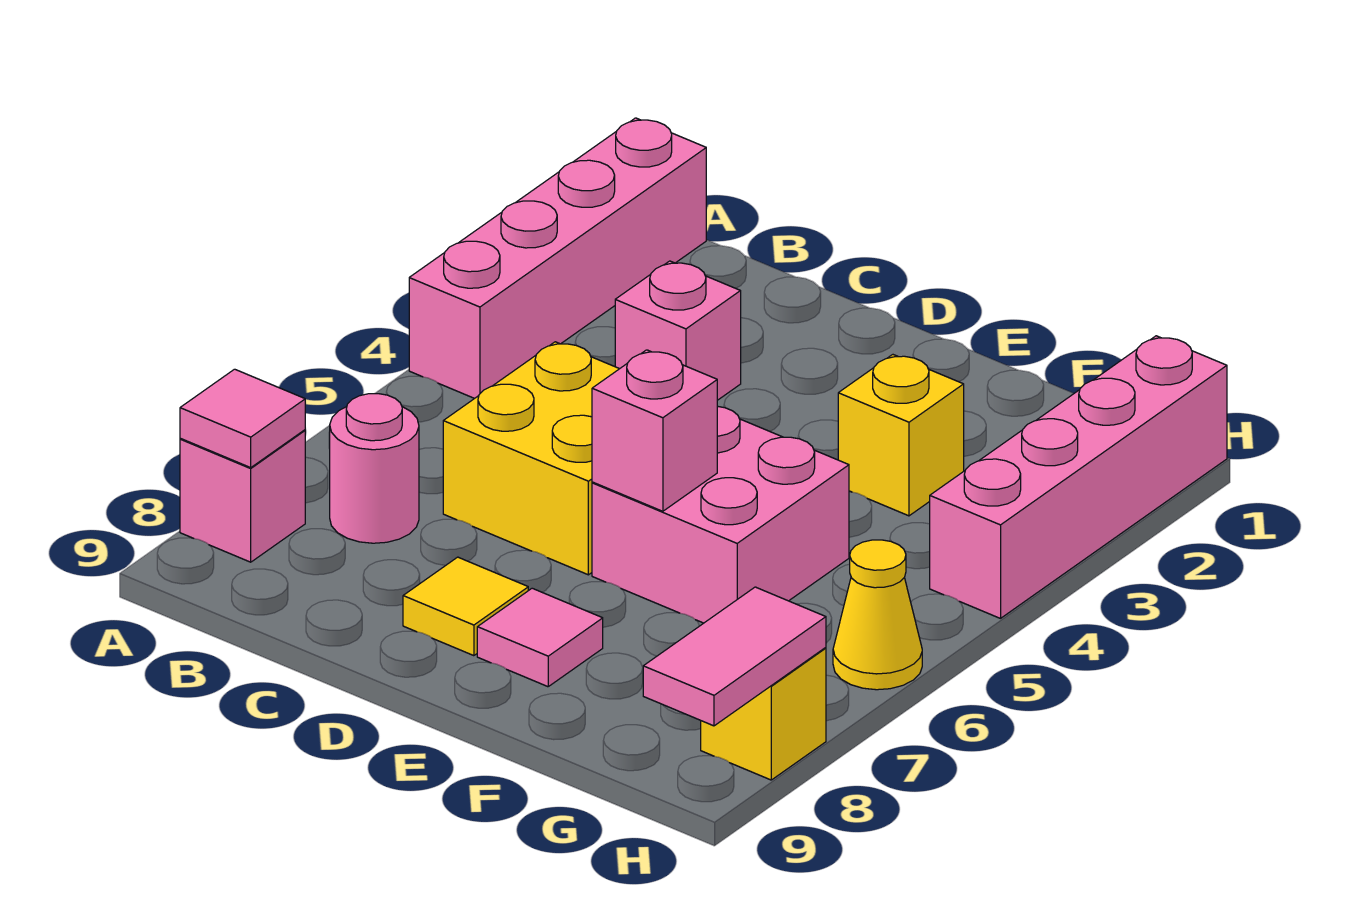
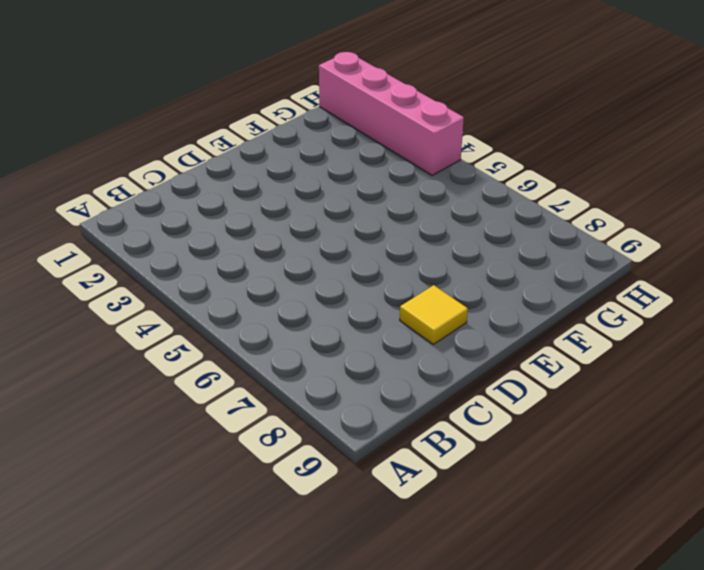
none -> pink 1x4 brick [409,118,706,398]
none -> pink 1x1 brick [180,430,305,562]
none -> pink 1x1 round brick [330,394,419,543]

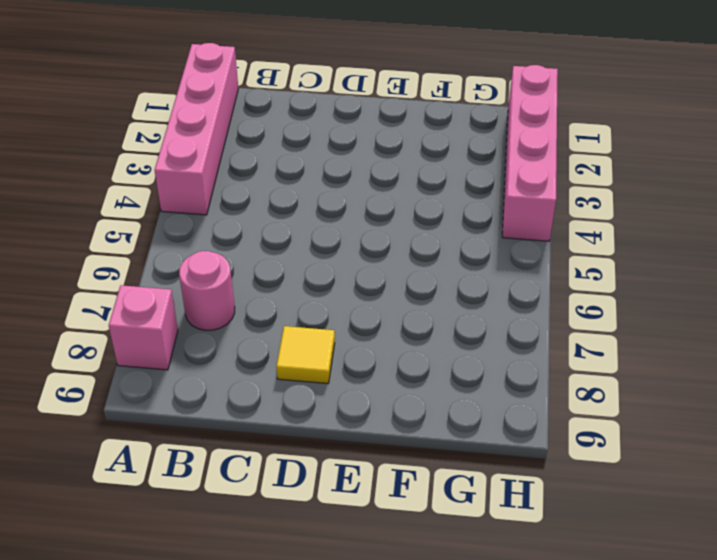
none -> pink 1x1 brick [615,261,741,400]
none -> yellow 2x2 brick [443,342,619,575]
none -> pink 2x2 brick [592,406,849,623]

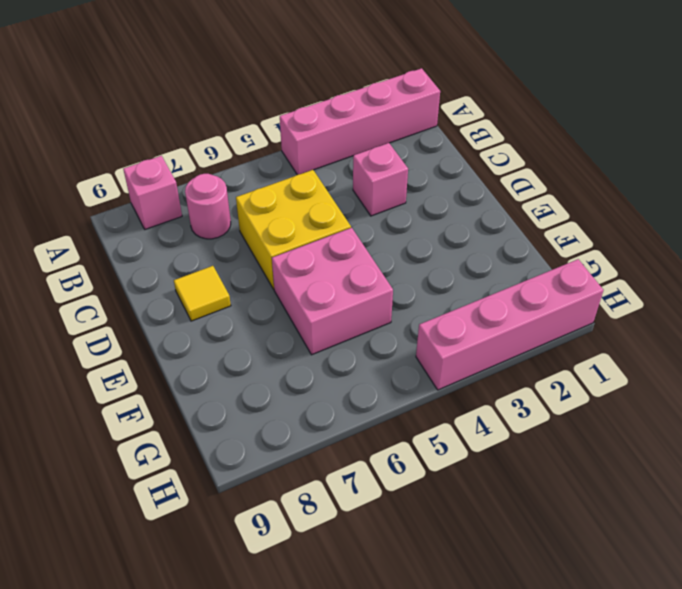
none -> pink 1x1 tile [477,588,603,687]
none -> yellow 1x1 brick [838,355,964,516]
none -> yellow 1x1 cone [833,540,922,690]

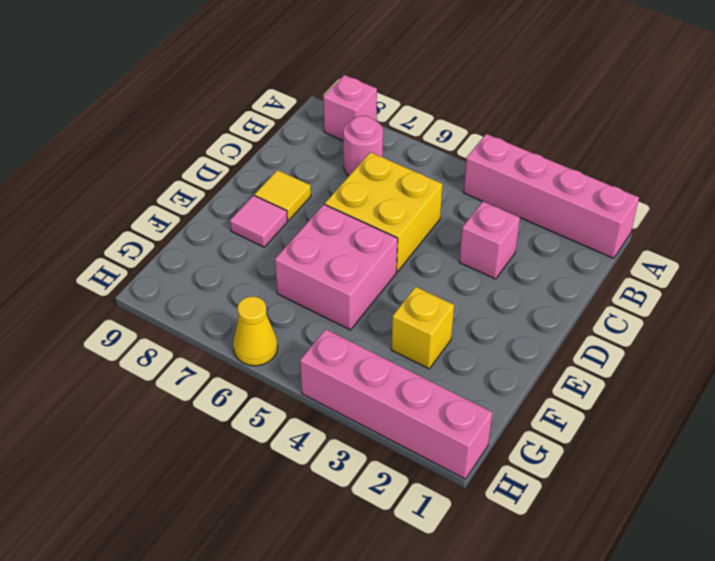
none -> yellow 1x1 brick [701,648,826,780]
none -> pink 1x1 tile [180,369,305,468]
none -> pink 1x1 brick [592,350,717,511]

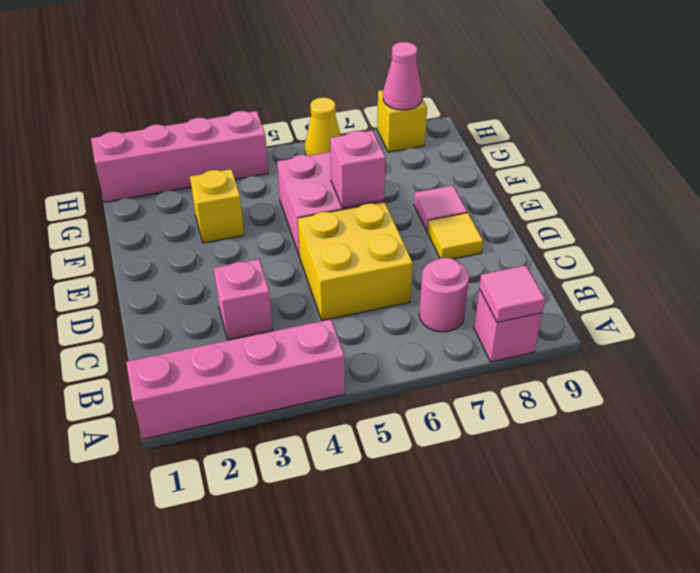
pink 1x1 cone [383,42,422,110] -> pink 1x2 tile [643,587,826,726]

